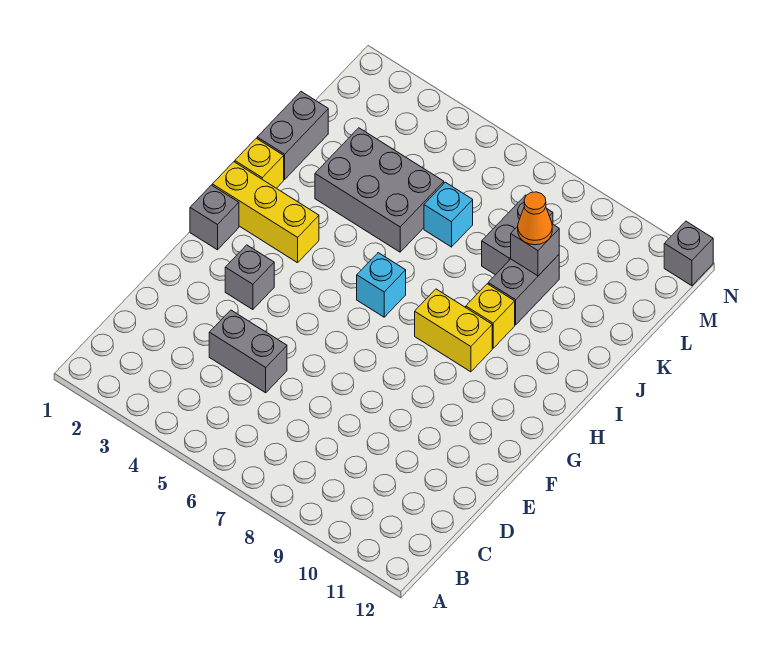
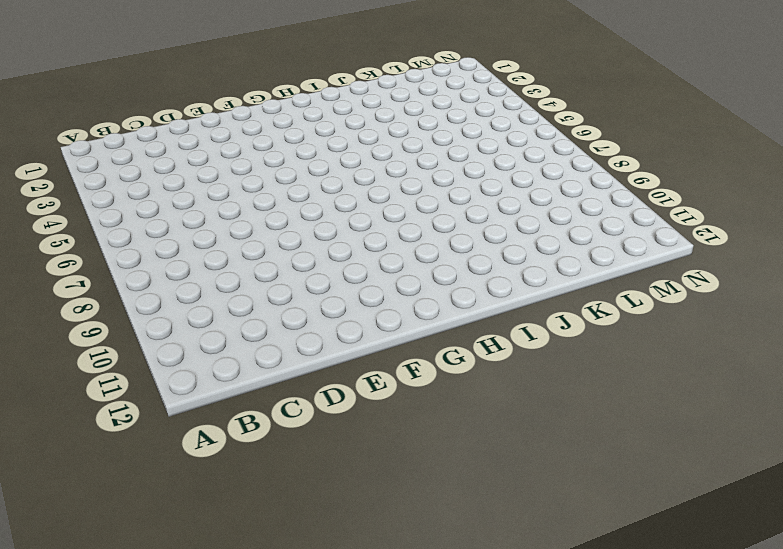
none -> grey 1x2 brick [209,310,287,393]
none -> grey 1x1 brick [225,245,274,310]
none -> grey 1x1 brick [190,185,239,250]

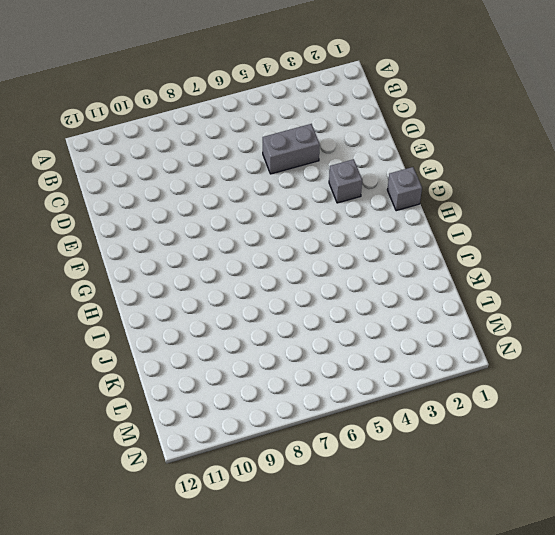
none -> yellow 1x3 brick [212,162,319,263]
none -> cyan 1x1 brick [357,253,406,317]
none -> yellow 1x2 brick [415,289,492,372]

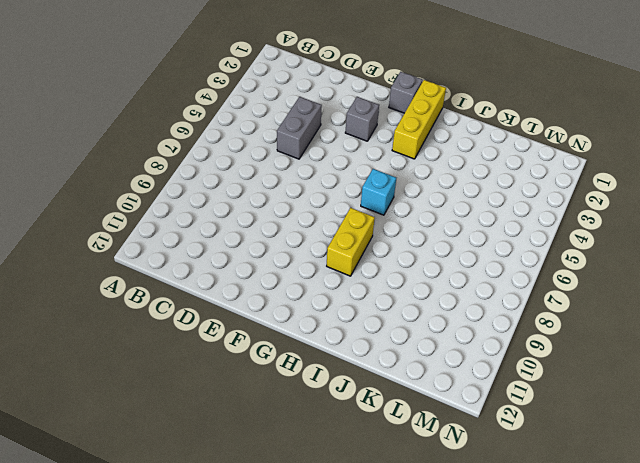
none -> yellow 1x1 brick [235,138,284,188]
none -> yellow 1x1 brick [466,284,515,348]
none -> grey 1x2 brick [257,92,328,179]

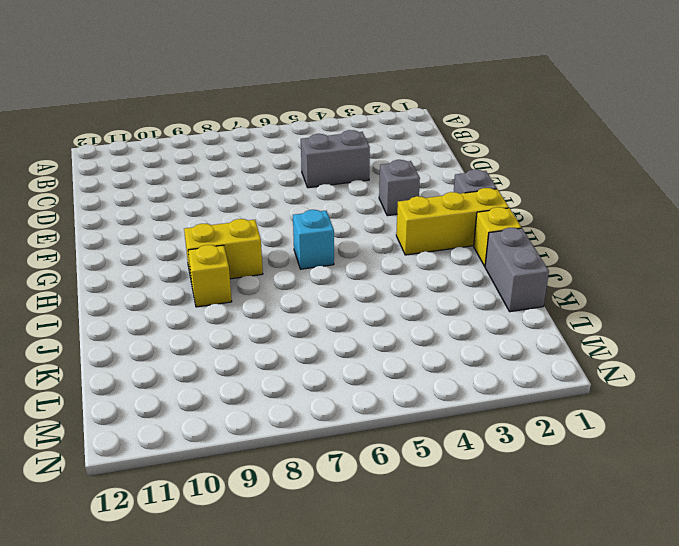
none -> grey 2x3 brick [315,128,444,252]
none -> grey 1x2 brick [488,255,559,325]
none -> cyan 1x1 brick [424,182,473,247]

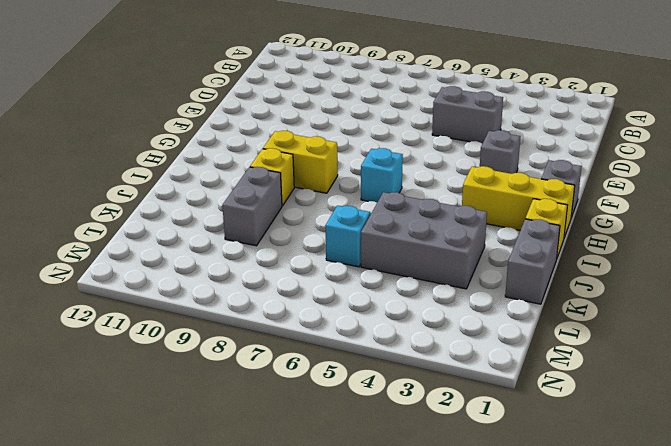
none -> grey 1x2 brick [482,195,553,275]
none -> grey 1x1 brick [664,221,713,286]
none -> grey 1x1 brick [511,224,559,276]

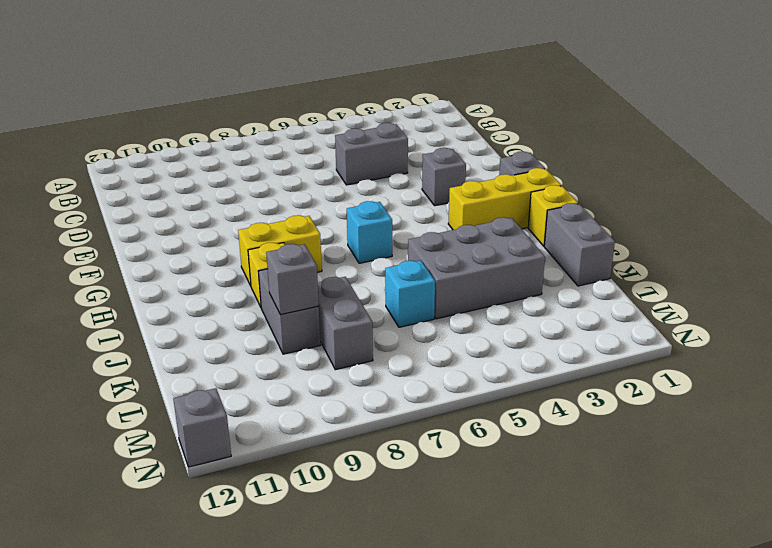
none -> orange 1x1 cone [518,192,552,245]

